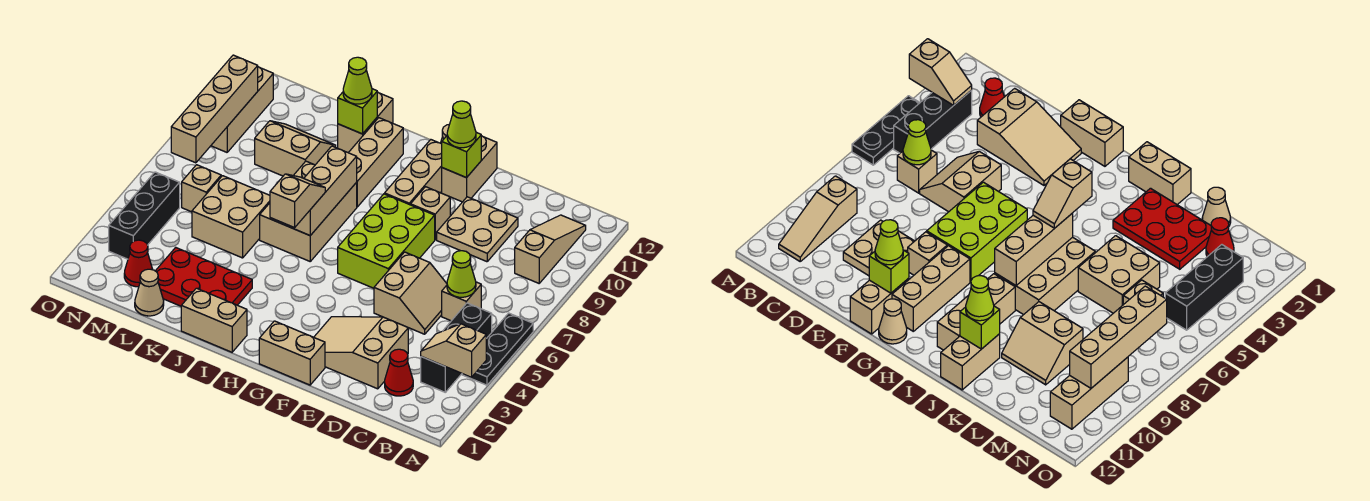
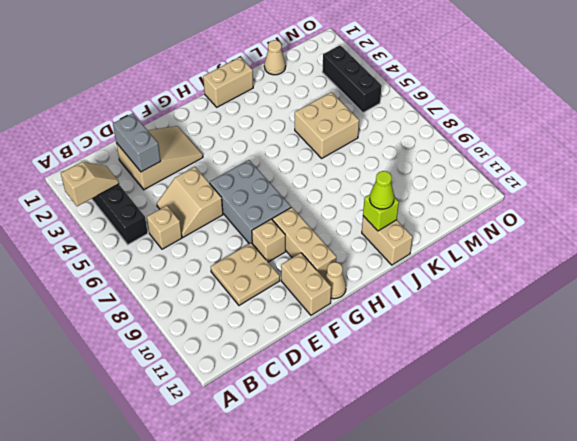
grey 1x2 brick [113,113,161,172] -> none
grey 2x3 brick [210,160,291,244] -> lime 2x3 brick [338,194,435,288]
none -> black 1x3 plate [462,313,533,385]
none -> tan 1x3 slope [515,215,586,283]
none -> red 1x1 cone [385,349,413,396]
none -> tan 1x2 brick [259,321,325,385]

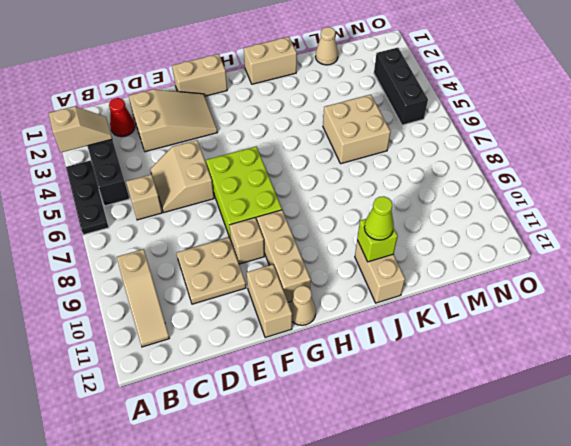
none -> tan 2x3 brick [260,161,357,261]
none -> tan 1x3 brick [349,118,403,207]
none -> red 2x3 plate [156,247,252,306]
none -> tan 2x2 slope [255,121,336,176]

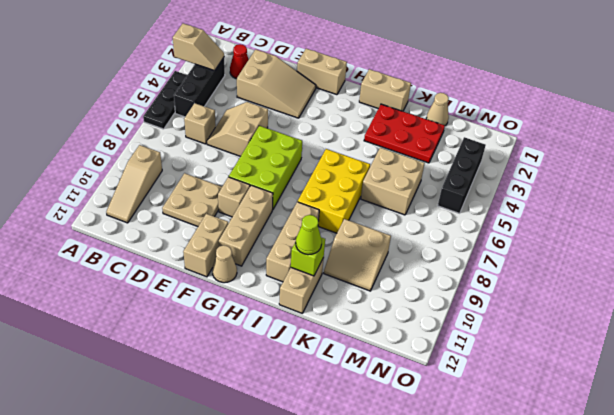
yellow 2x3 brick [298,149,370,233] -> tan 2x3 brick [260,161,357,261]
none -> red 1x1 cone [124,240,153,287]
none -> tan 1x1 brick [182,165,221,212]
none -> tan 1x3 brick [211,67,273,152]
none -> lime 1x1 cone [447,251,476,297]

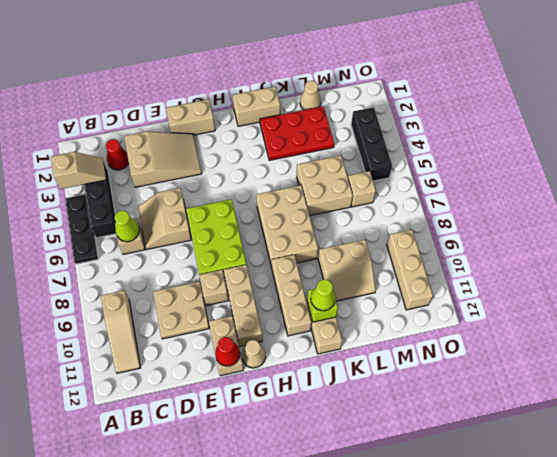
red 1x1 cone [215,337,240,366] -> red 1x1 cone moved to [124,240,153,287]
none -> lime 1x1 brick [442,132,481,178]
none -> tan 1x3 brick [286,146,357,235]
none -> tan 1x4 brick [171,55,258,163]
none -> lime 1x1 cone [447,101,476,148]

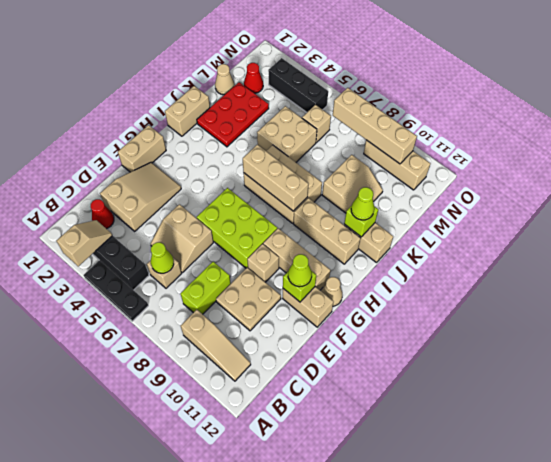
lime 1x2 brick [180,262,231,314] -> none
none -> tan 1x2 slope [270,174,325,228]

